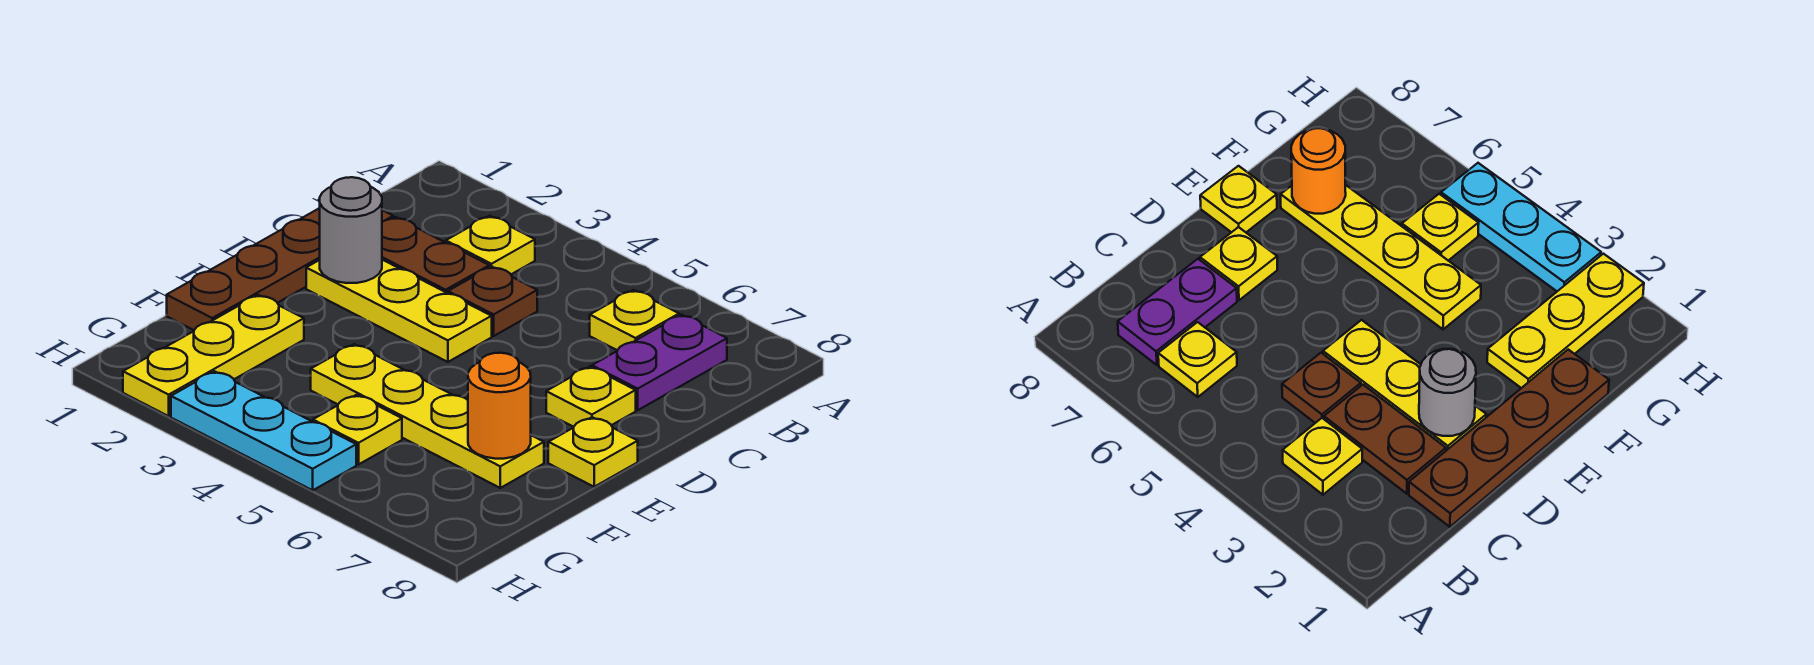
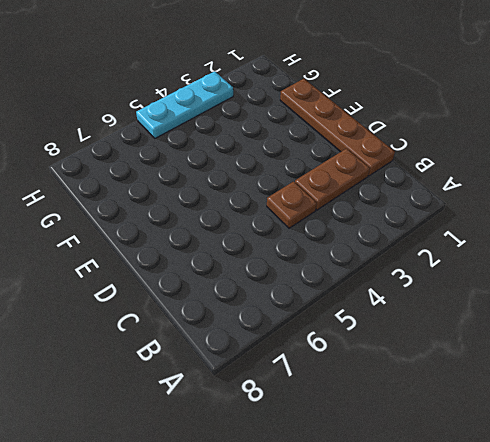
none -> yellow 1x1 plate [446,216,535,274]
none -> yellow 1x1 plate [590,290,679,350]
none -> purple 1x2 plate [592,315,727,410]

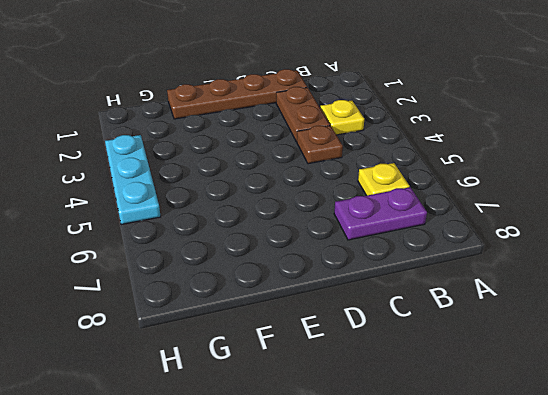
none -> yellow 1x3 plate [306,260,492,362]
none -> yellow 1x1 plate [546,367,636,427]
none -> yellow 1x1 plate [548,417,638,487]

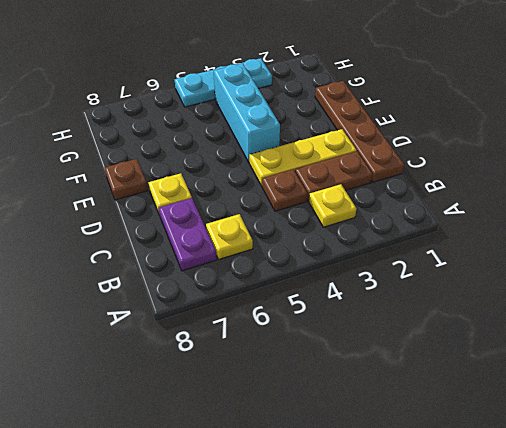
cyan 1x3 brick [214,63,280,162] -> yellow 1x4 plate [311,344,544,488]
brown 1x1 plate [105,159,148,200] -> yellow 1x1 plate [548,417,638,487]
none -> yellow 1x3 plate [123,295,304,416]
none -> yellow 1x1 plate [313,395,402,464]
none -> grey 1x1 round brick [320,177,382,283]

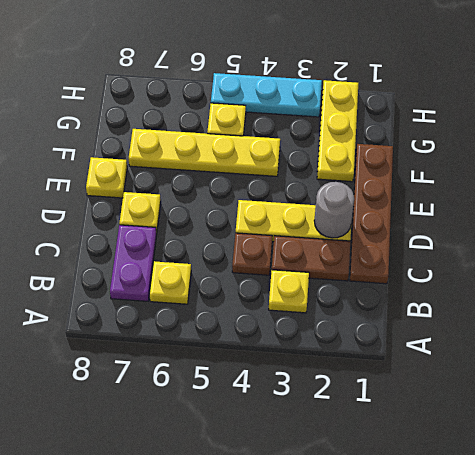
none -> orange 1x1 round brick [468,353,531,459]

